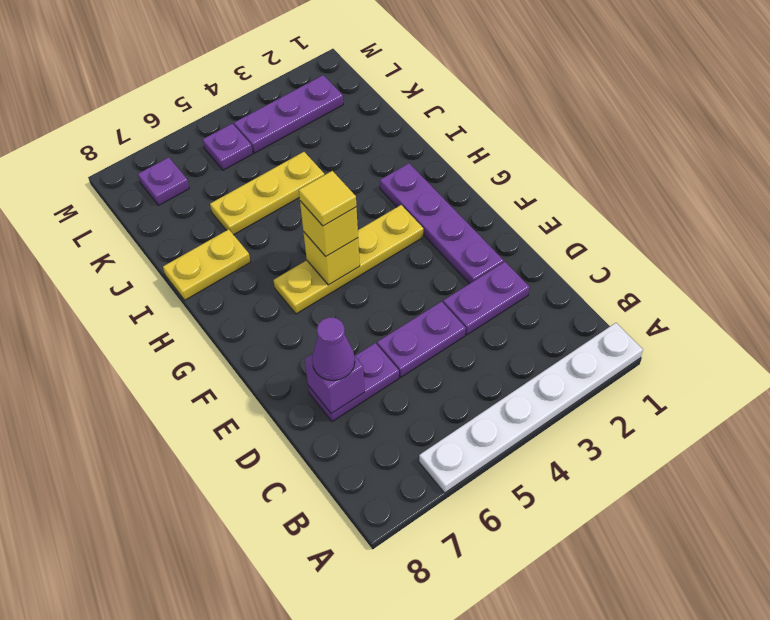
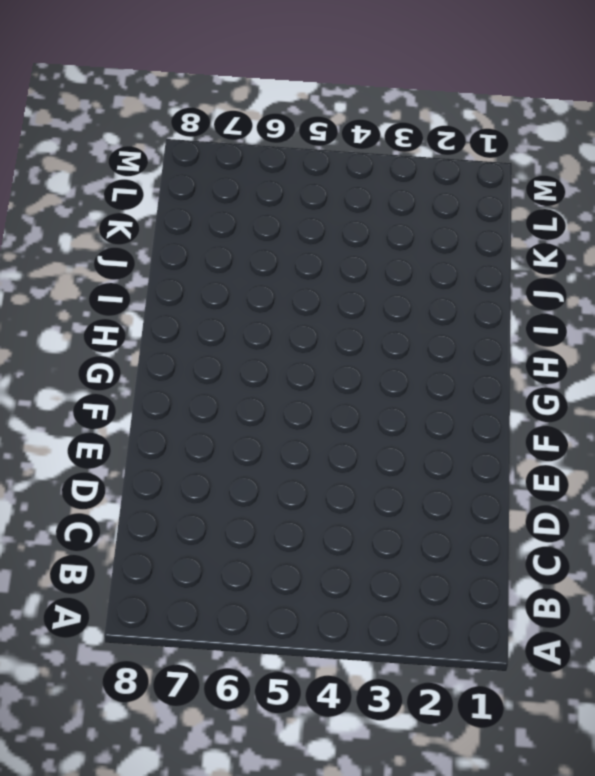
none -> white 1x6 plate [419,323,643,493]
none -> purple 1x2 plate [443,262,529,335]
none -> purple 1x2 plate [377,302,466,377]

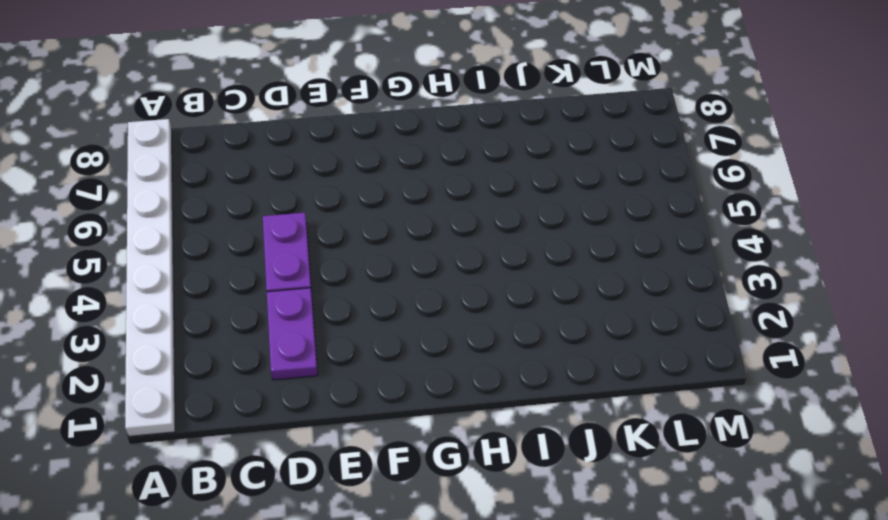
white 1x8 plate [125,119,175,436] -> white 1x6 plate [419,323,643,493]
none -> purple 1x2 plate [308,343,399,422]
none -> purple 1x4 plate [380,163,504,284]
none -> yellow 1x4 plate [273,205,423,314]

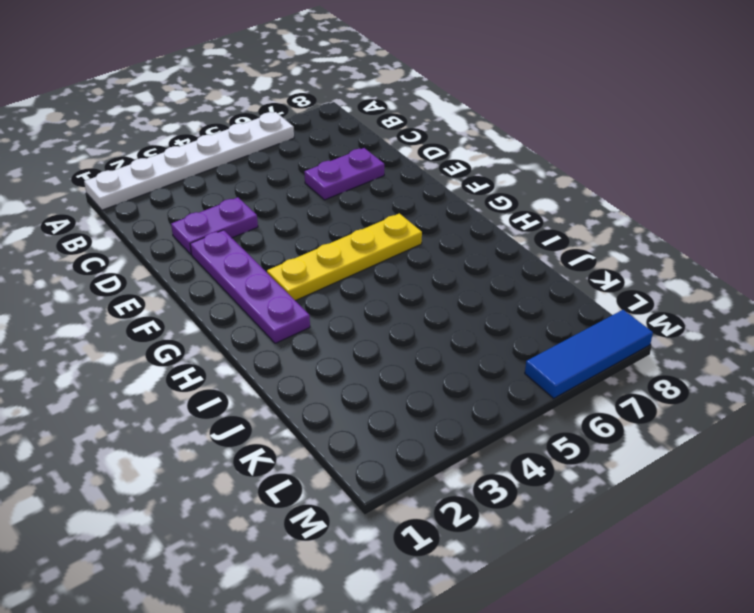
blue 1x3 tile [525,310,653,398] -> none
none -> purple 1x2 plate [377,302,466,377]
none -> yellow 1x2 plate [163,229,250,300]
none -> yellow 1x3 plate [210,152,324,235]

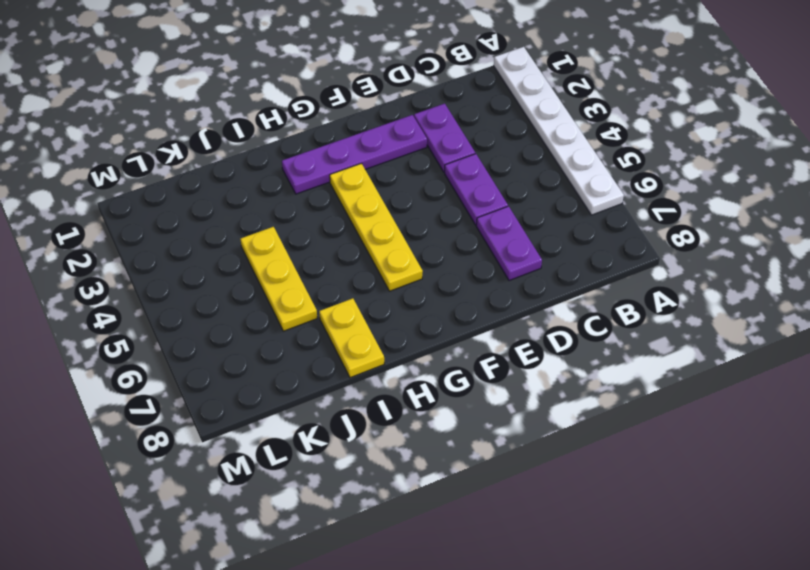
none -> purple 1x3 plate [234,75,343,153]
none -> purple 1x1 plate [203,124,253,170]
none -> purple 1x1 plate [138,157,189,205]

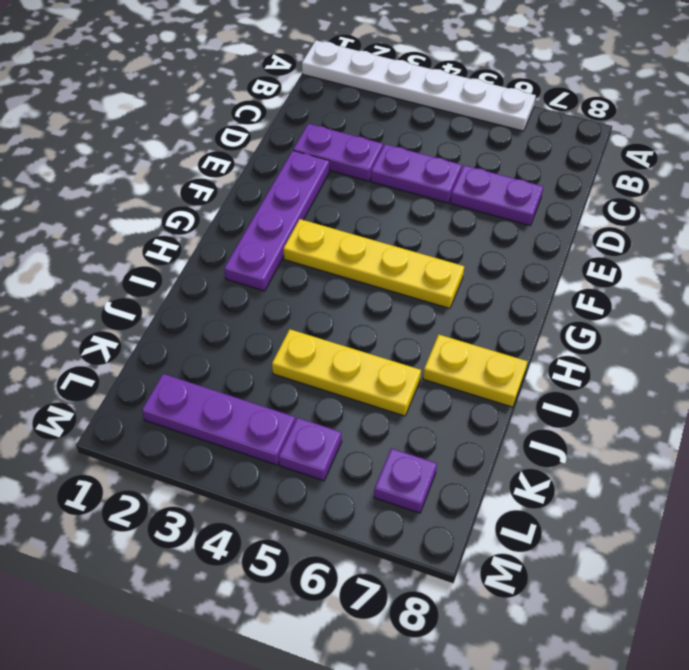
none -> purple 1x1 brick [305,354,365,414]
none -> yellow 1x1 brick [304,232,360,285]
none -> purple 1x1 cone [312,317,355,381]

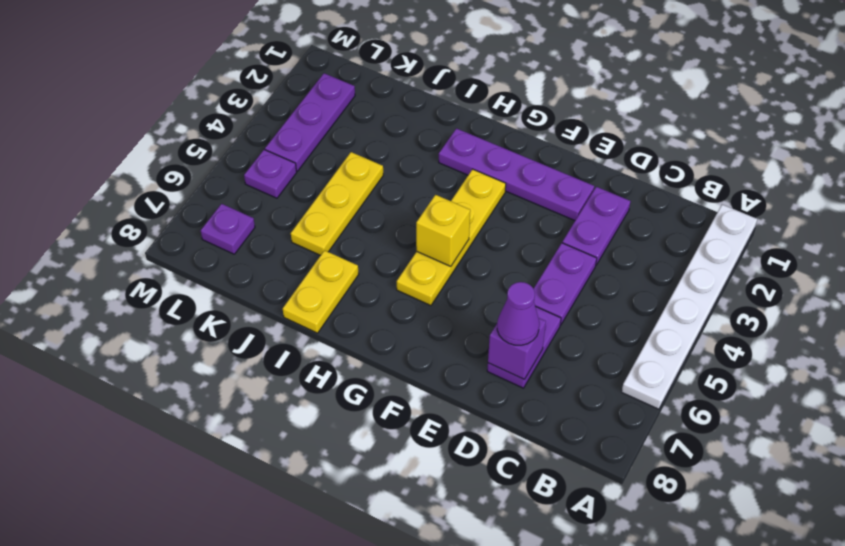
none -> yellow 1x1 brick [300,201,358,256]
none -> yellow 1x1 tile [299,171,356,226]

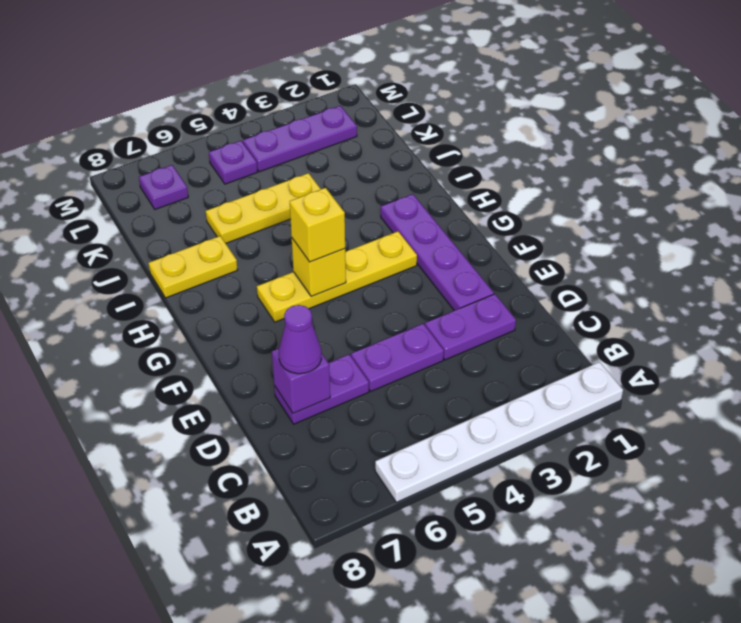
none -> yellow 1x1 tile [299,171,356,226]

